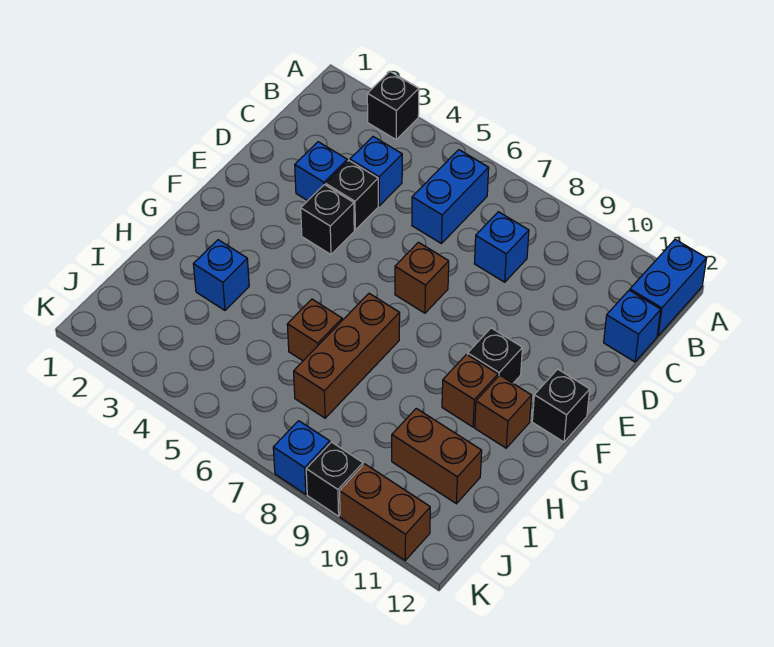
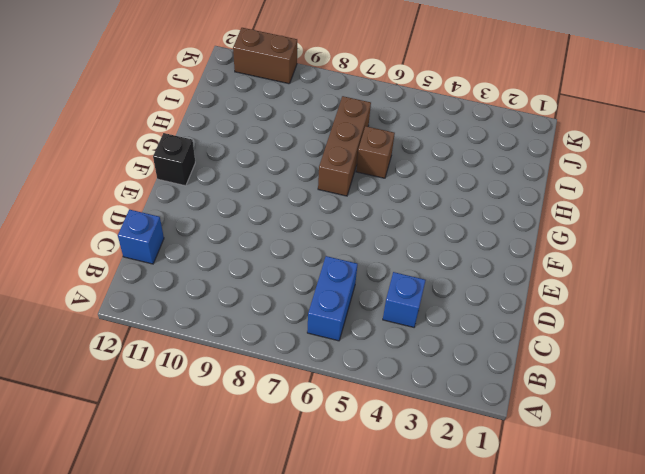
none -> black 1x1 brick [367,72,419,140]
none -> blue 1x2 brick [630,240,707,336]
none -> blue 1x1 brick [474,212,529,282]

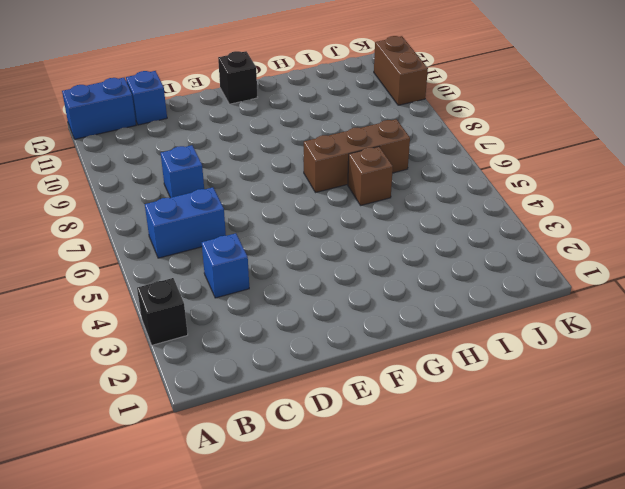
none -> blue 1x1 brick [295,142,347,201]
none -> black 1x1 brick [325,160,378,230]
none -> black 1x1 brick [301,185,354,255]

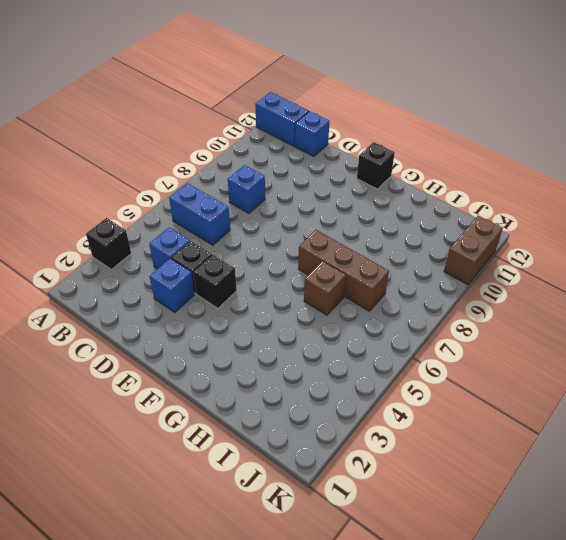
none -> brown 1x1 brick [395,242,449,313]
none -> black 1x1 brick [468,328,522,383]
none -> brown 1x1 brick [442,354,498,427]

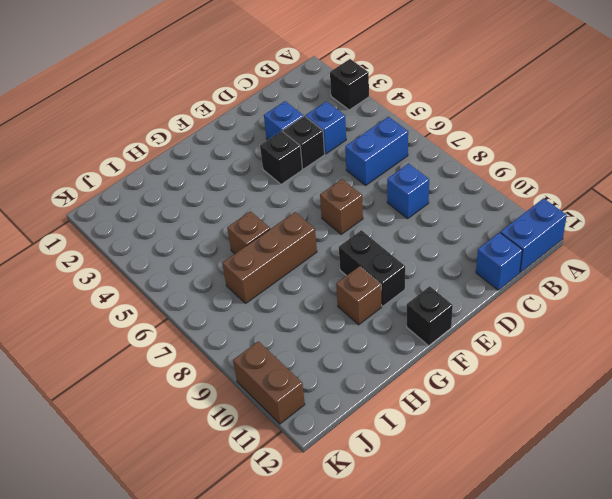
black 1x2 brick [339,230,405,306] -> black 1x1 brick [468,328,522,383]
none -> brown 1x1 brick [475,375,532,448]
none -> blue 1x1 brick [193,240,249,310]
none -> brown 1x2 brick [392,408,482,504]

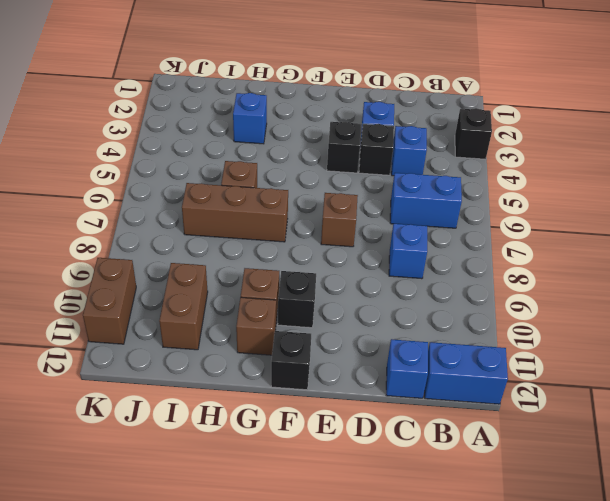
none -> blue 1x1 brick [273,421,330,494]
none -> black 1x1 brick [306,442,363,516]

